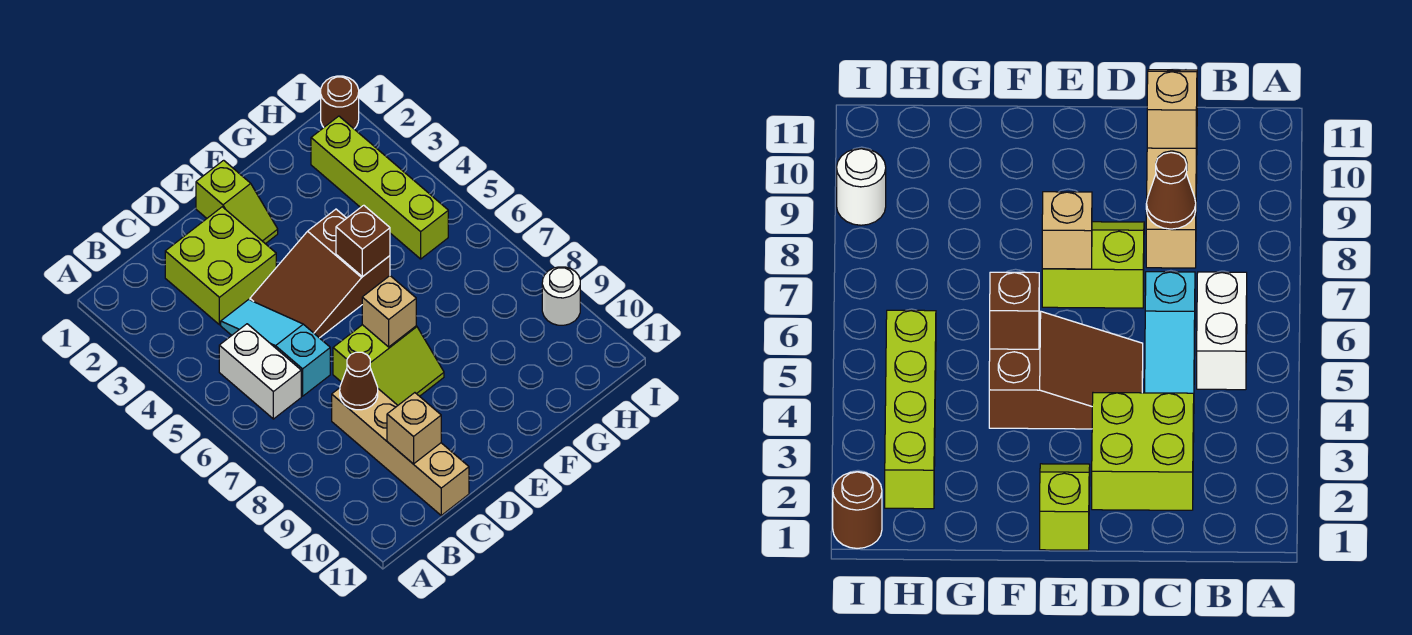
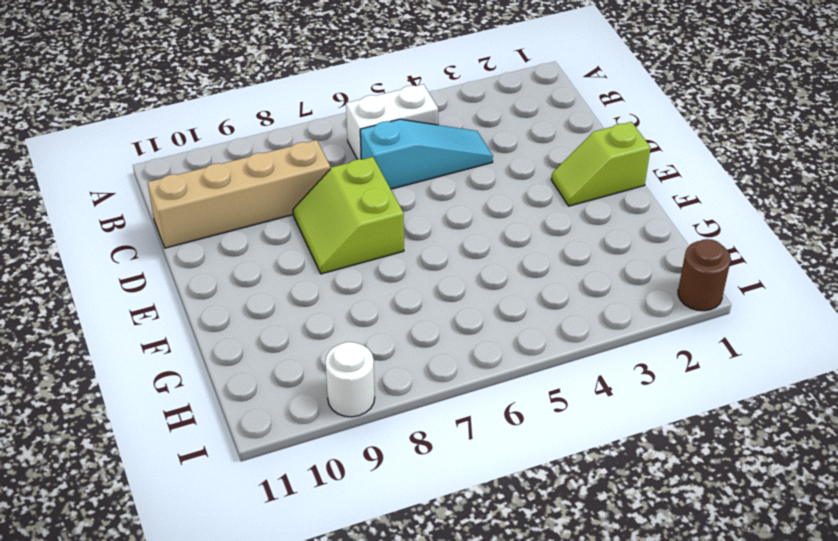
none -> lime 2x2 brick [165,207,276,325]
none -> brown 2x3 slope [250,209,390,338]
none -> lime 1x4 brick [311,116,448,259]

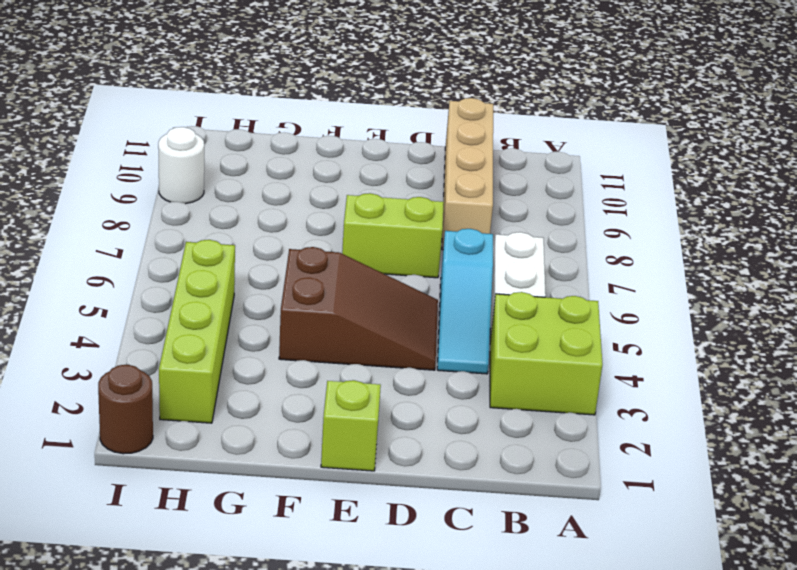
lime 2x2 brick [490,292,603,415] -> lime 2x2 brick moved to [165,207,276,325]
none -> brown 1x1 cone [340,352,378,410]
none -> tan 1x1 brick [387,393,441,464]
none -> tan 1x1 brick [362,276,416,347]

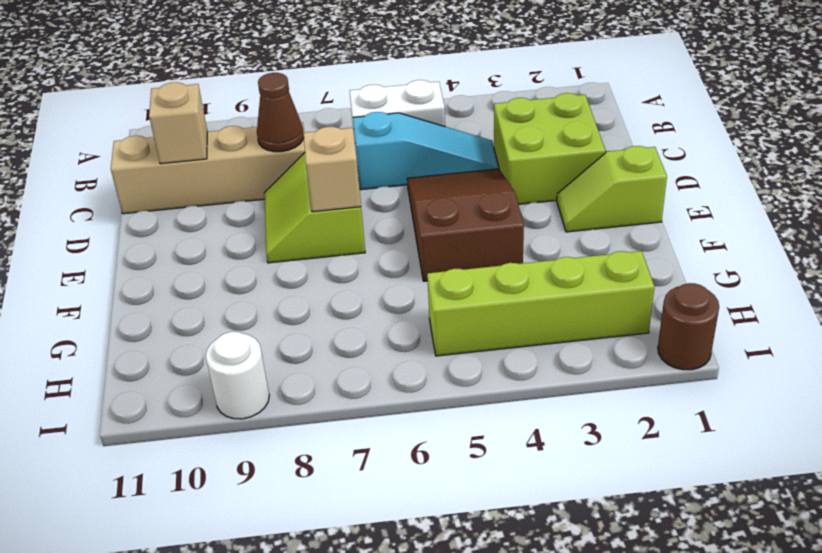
none -> brown 1x1 brick [336,205,390,277]

